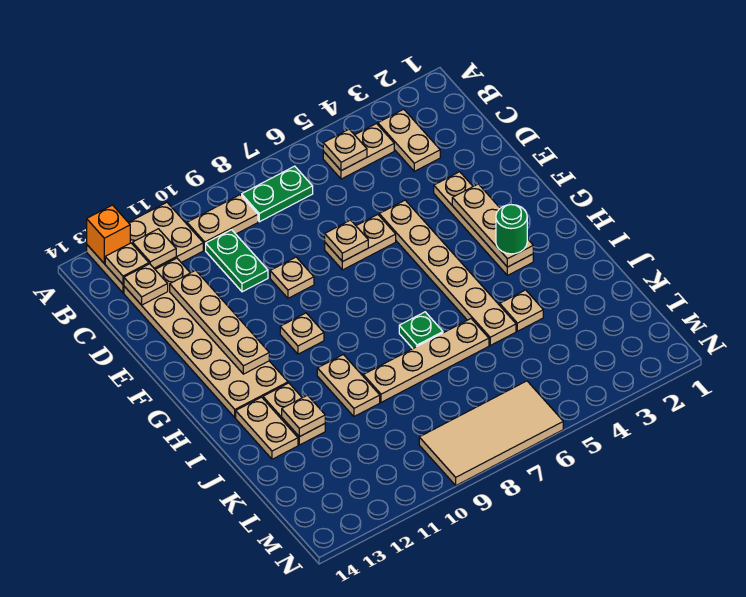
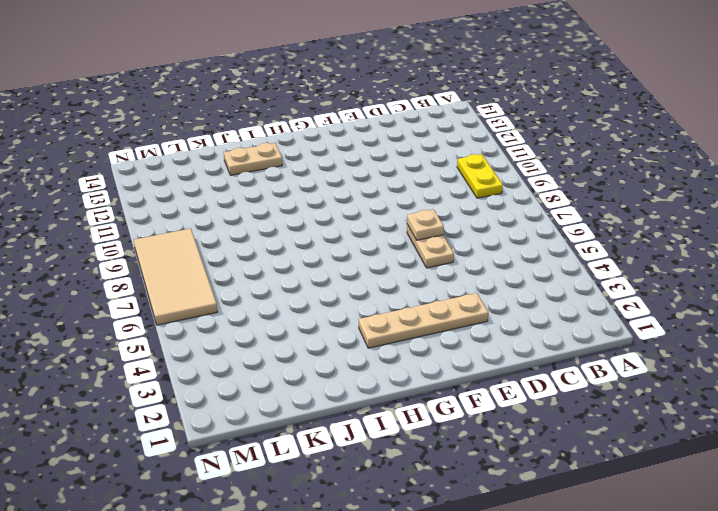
yellow 1x2 plate [457,154,503,198] -> tan 1x2 plate [187,195,258,250]
none -> tan 2x3 plate [87,202,203,293]
none -> tan 1x2 plate [378,109,440,171]
none -> tan 1x2 plate [323,124,394,179]

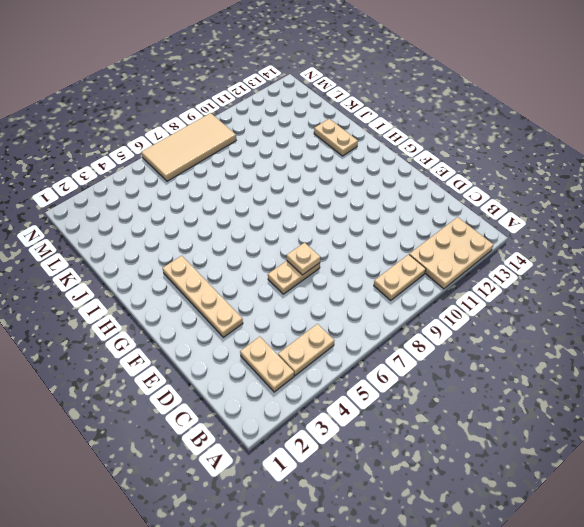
none -> green 1x2 plate [242,166,313,222]
none -> green 1x2 plate [206,230,268,292]
none -> tan 2x6 plate [124,258,288,418]

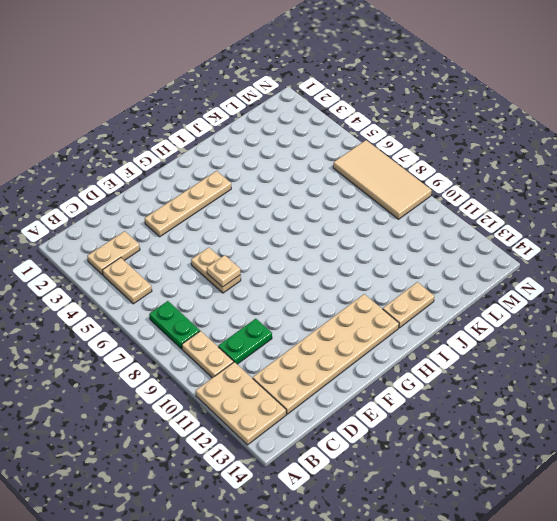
none -> tan 1x6 plate [379,200,516,345]
none -> tan 1x1 plate [270,257,314,298]
none -> tan 1x1 plate [280,313,324,354]

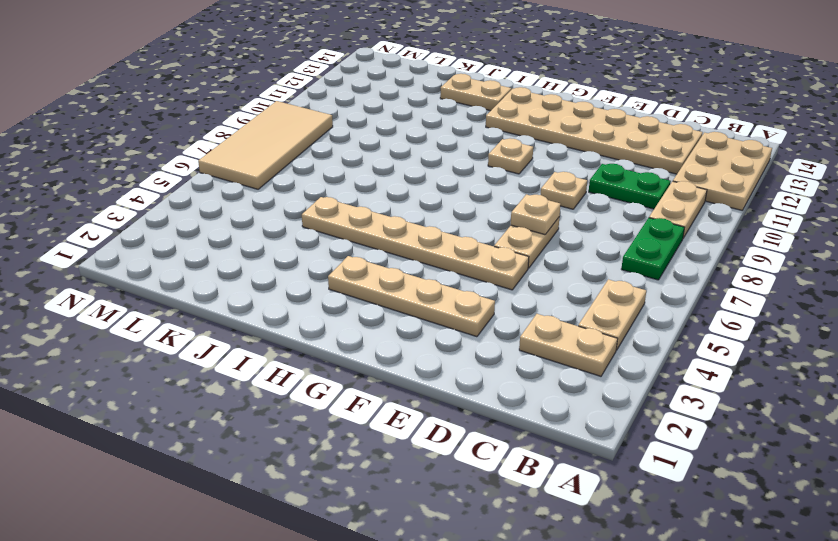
none -> green 1x1 plate [399,312,443,348]
none -> tan 1x2 plate [317,355,380,417]
none -> tan 1x2 plate [263,383,325,445]

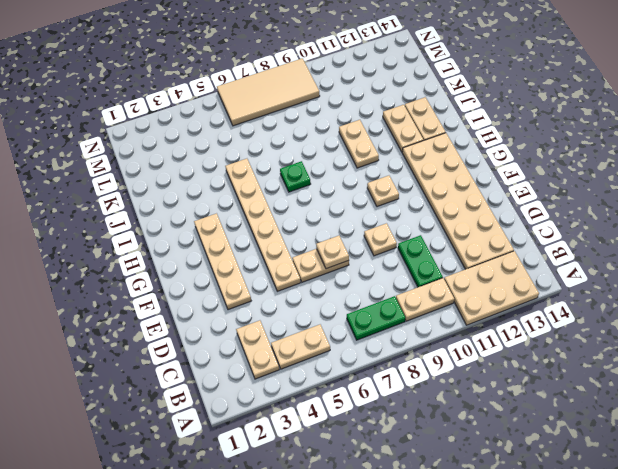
none -> tan 1x1 plate [500,290,543,331]
none -> tan 1x4 plate [363,319,489,402]
none -> orange 1x1 brick [87,205,130,264]

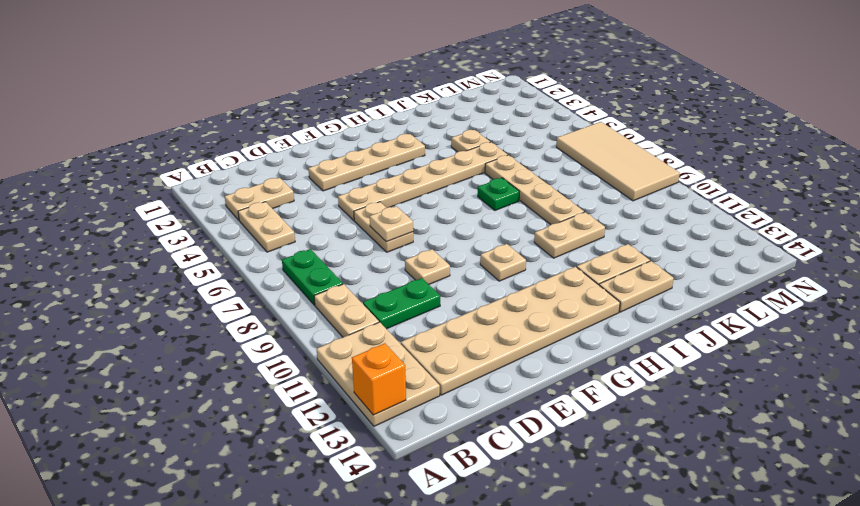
none -> tan 1x1 plate [323,129,367,171]
none -> tan 1x1 plate [132,229,176,268]
none -> tan 1x1 plate [105,243,149,284]

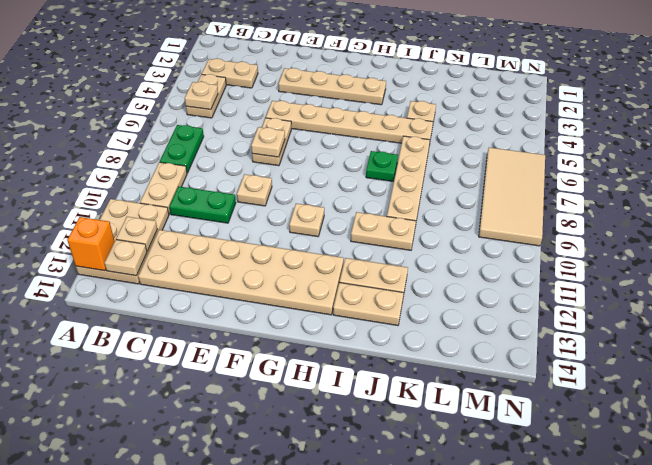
none -> tan 1x1 plate [124,264,168,305]
none -> tan 1x4 plate [170,270,269,374]
none -> tan 1x3 plate [452,184,533,267]

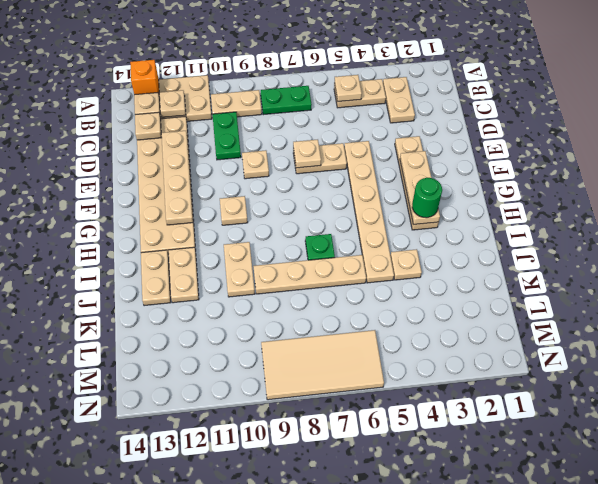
none -> tan 1x1 plate [282,395,325,437]

